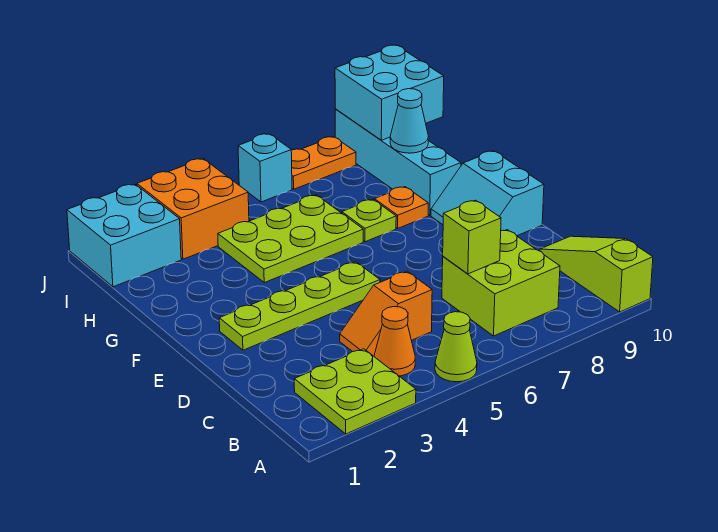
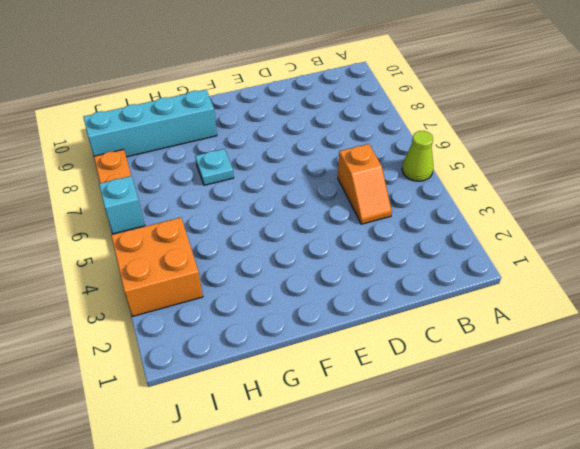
cyan 1x1 plate [195,149,234,185] -> lime 1x1 plate [342,199,396,242]
none -> lime 2x2 plate [294,349,416,434]
none -> lime 1x3 slope [540,236,653,312]
none -> orange 1x1 cone [374,307,415,376]

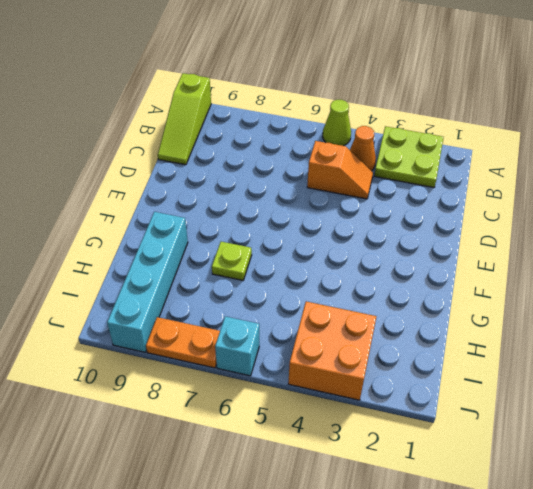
none -> lime 2x2 brick [442,230,560,336]
none -> lime 1x4 plate [219,262,380,350]
none -> cyan 2x2 slope [431,151,544,236]

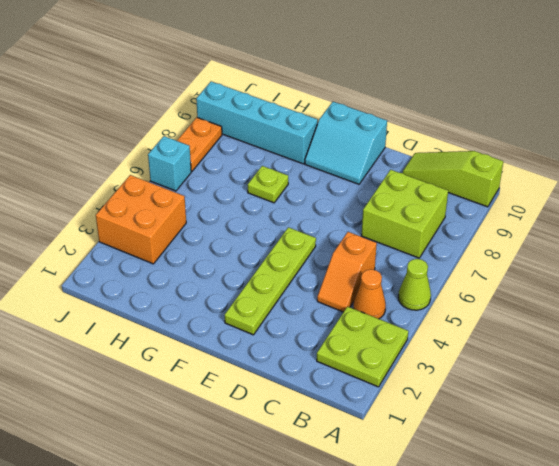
none -> lime 2x3 plate [218,195,363,283]
none -> orange 1x1 plate [374,187,428,228]
none -> cyan 2x2 brick [67,184,181,287]

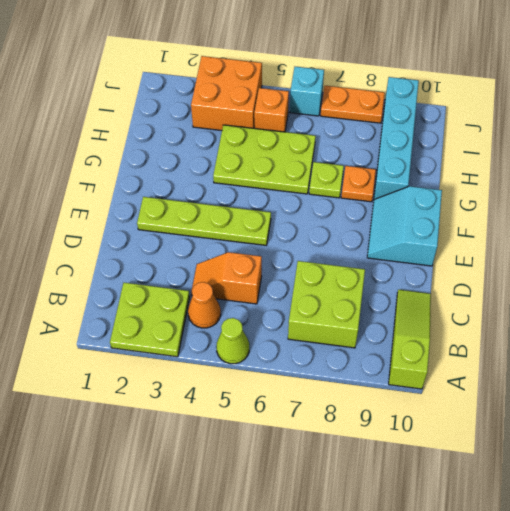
orange 1x1 brick [254,88,289,132] -> none
none -> cyan 2x2 brick [67,184,181,287]
none -> lime 1x1 brick [443,200,501,274]
none -> cyan 1x1 cone [390,89,428,153]

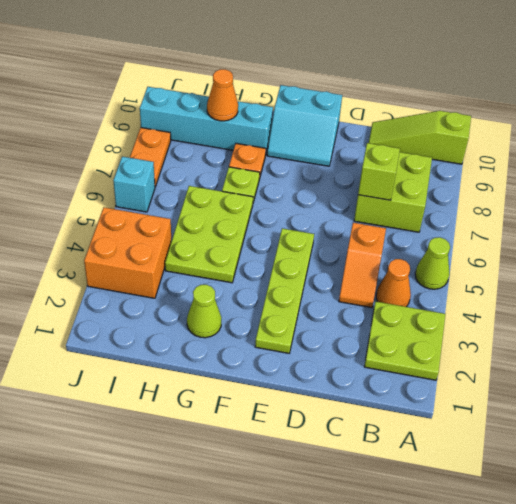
lime 1x1 cone [187,285,221,338] -> none
orange 1x1 cone [207,69,238,121] -> cyan 1x1 cone [390,89,428,153]
none -> cyan 2x2 brick [67,184,181,287]
none -> cyan 2x2 brick [335,45,444,140]

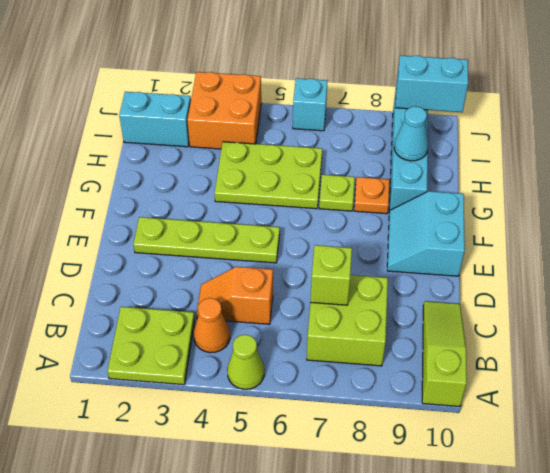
cyan 1x2 brick [119,92,191,147] -> cyan 2x2 brick [67,184,181,287]
cyan 1x2 brick [396,55,468,112] -> cyan 2x2 brick [335,45,444,140]
none -> orange 1x2 plate [291,137,356,189]

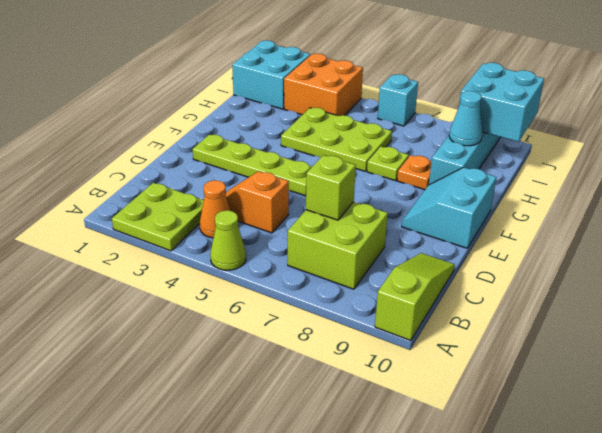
none -> orange 1x2 plate [291,137,356,189]

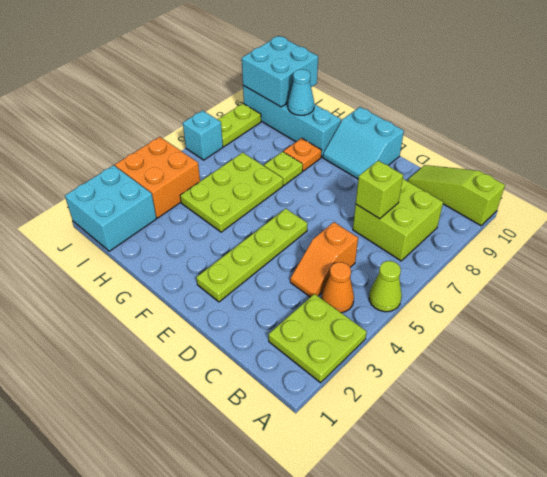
lime 1x2 plate [217,104,261,147] -> orange 1x2 plate [291,137,356,189]

